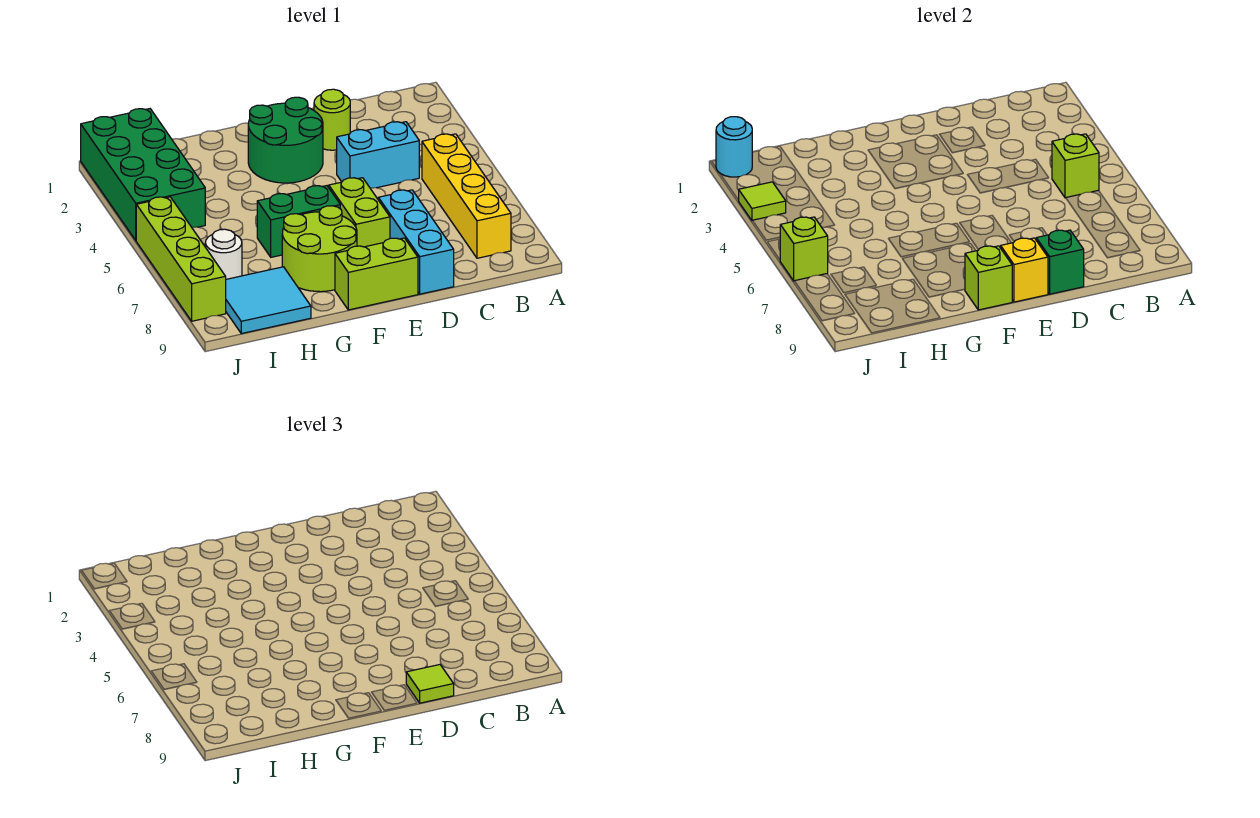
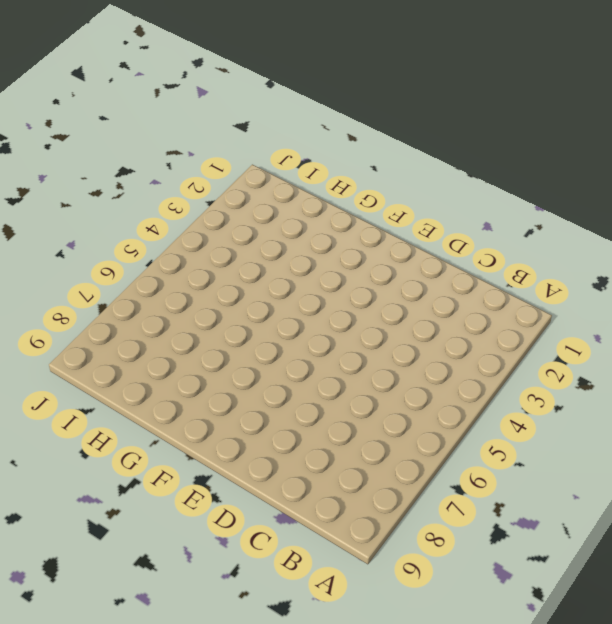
none -> yellow 1x4 brick [422,134,511,258]
none -> cyan 1x2 brick [337,122,419,188]
none -> lime 1x1 round brick [314,89,350,150]

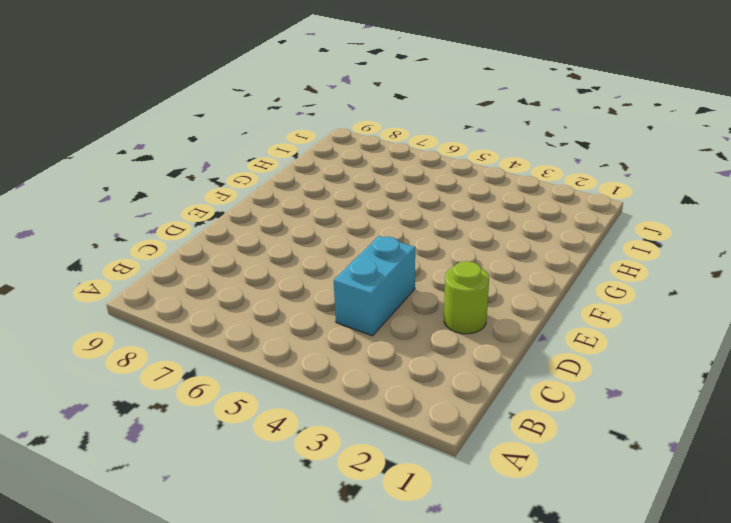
none -> yellow 1x4 brick [422,134,511,258]
none -> cyan 1x3 brick [378,190,454,294]
none -> green 2x2 round brick [248,97,323,183]

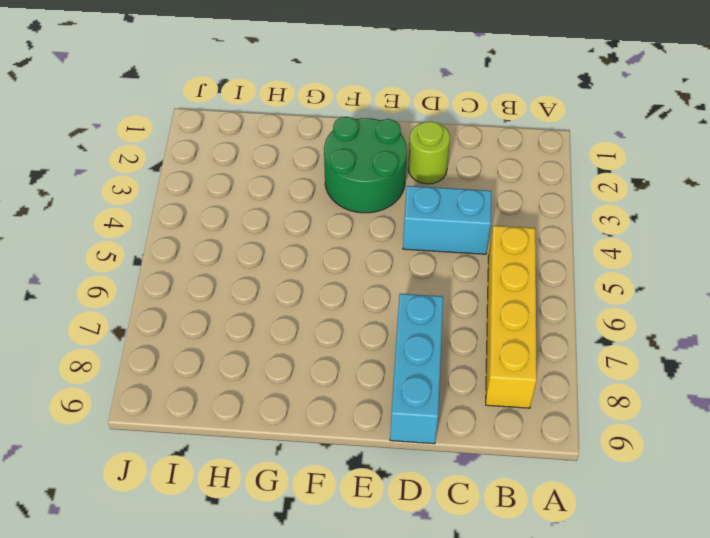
none -> lime 1x2 brick [329,178,390,247]
none -> lime 1x2 brick [335,238,418,310]
none -> green 1x2 brick [257,186,340,257]

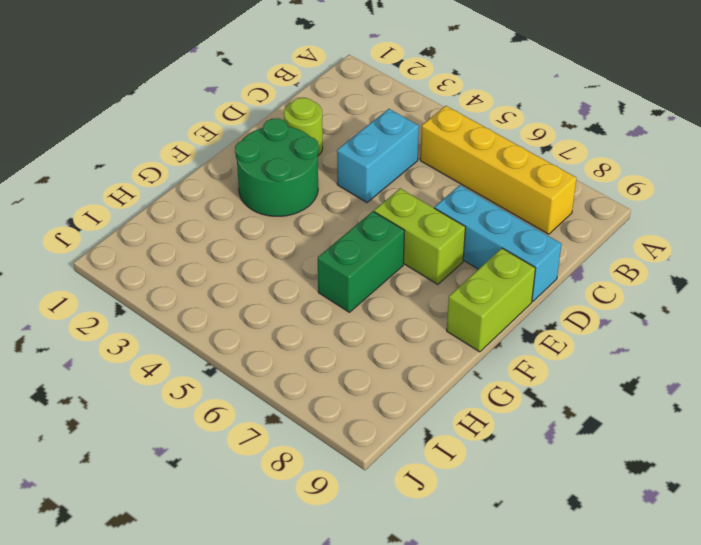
none -> lime 2x2 round brick [282,206,357,292]
none -> cyan 2x2 tile [226,267,311,334]
none -> green 2x4 brick [81,109,205,240]

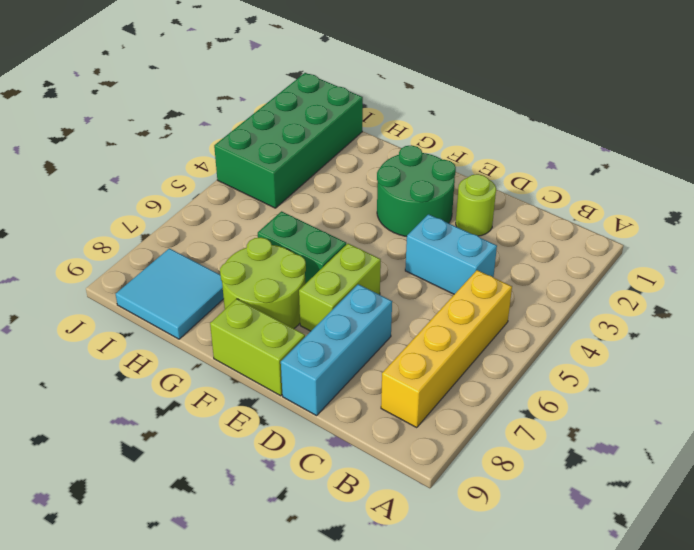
none -> white 1x1 round brick [205,229,242,279]
none -> lime 1x4 brick [136,197,226,321]
none -> lime 1x1 brick [1052,134,1099,198]

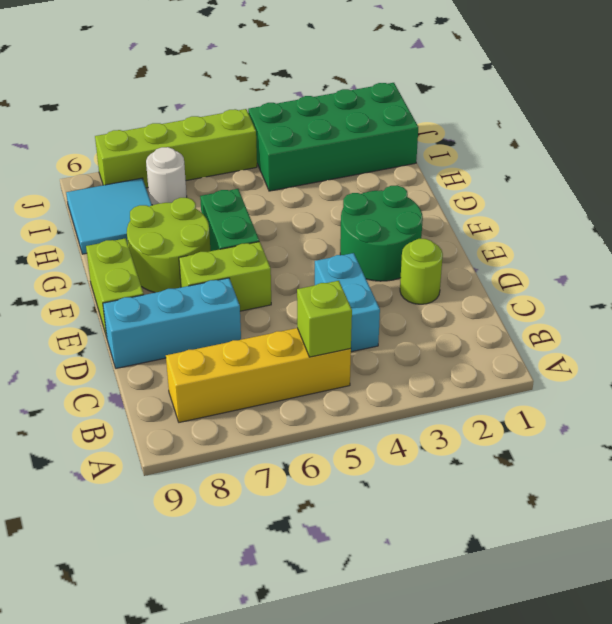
none -> green 1x1 brick [1036,230,1084,294]
none -> yellow 1x1 brick [1001,238,1048,302]
none -> lime 1x1 brick [965,246,1012,310]

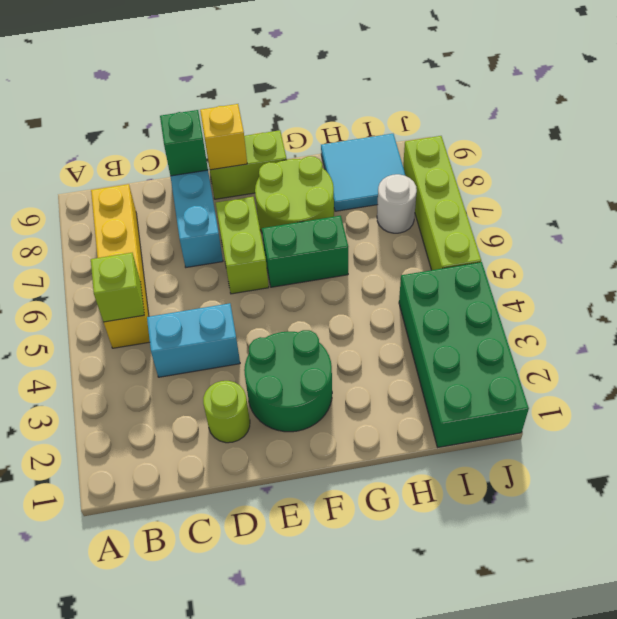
none -> lime 1x1 brick [965,246,1012,310]
none -> cyan 1x1 round brick [716,117,752,177]
none -> lime 1x1 tile [739,182,786,221]

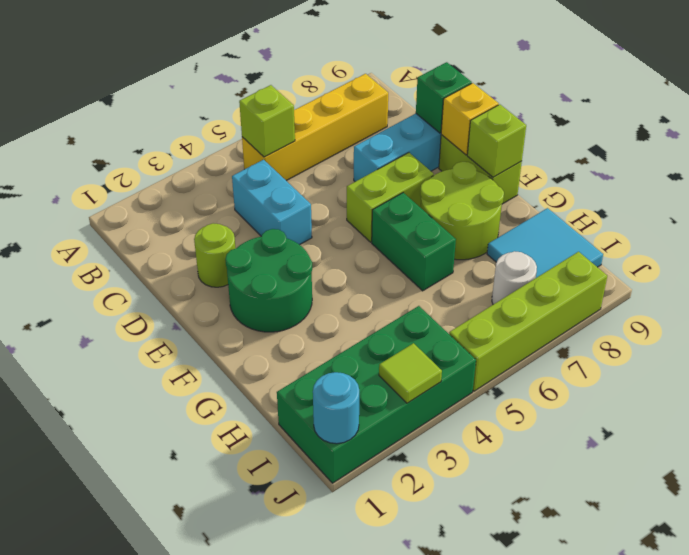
none -> lime 1x1 brick [780,217,828,281]
none -> lime 1x1 tile [406,665,454,703]

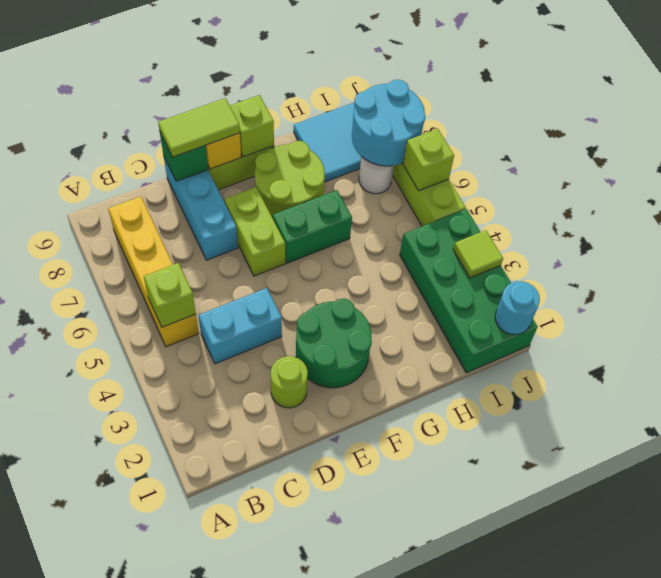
lime 1x2 tile [158,98,240,157] -> lime 1x1 tile [406,665,454,703]
cyan 2x2 round brick [352,80,425,166] -> none

